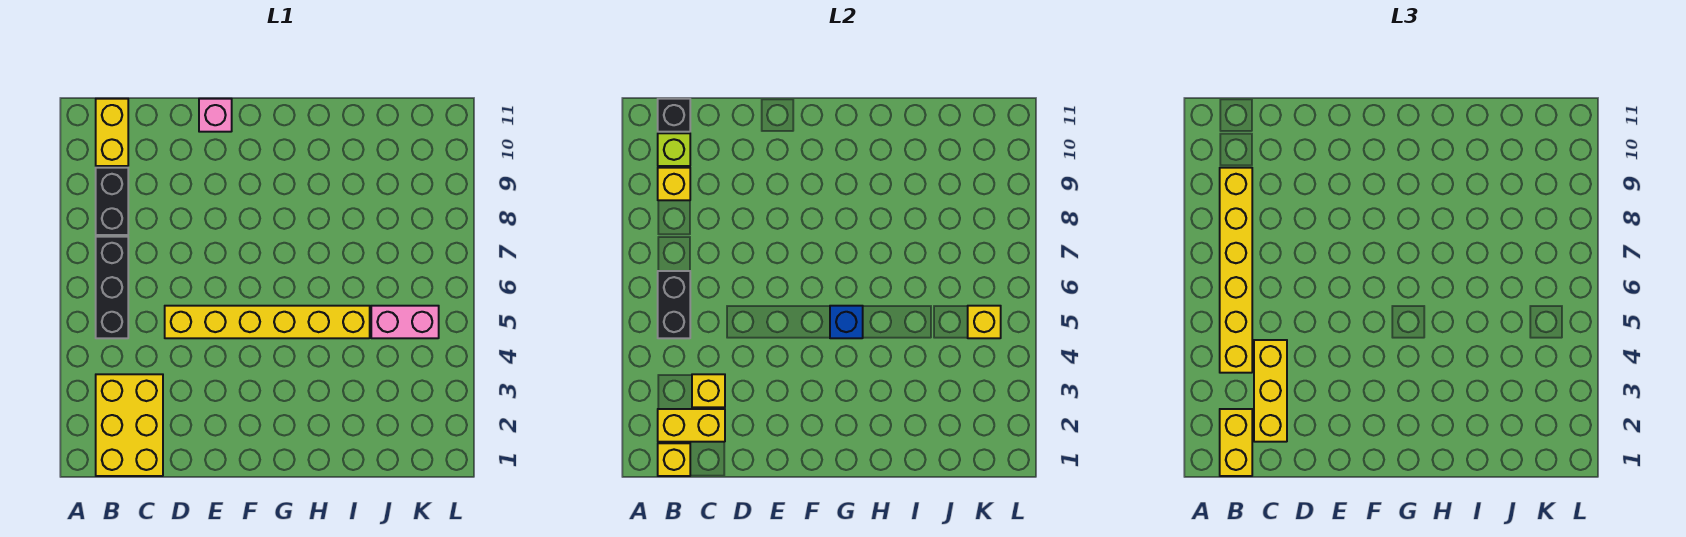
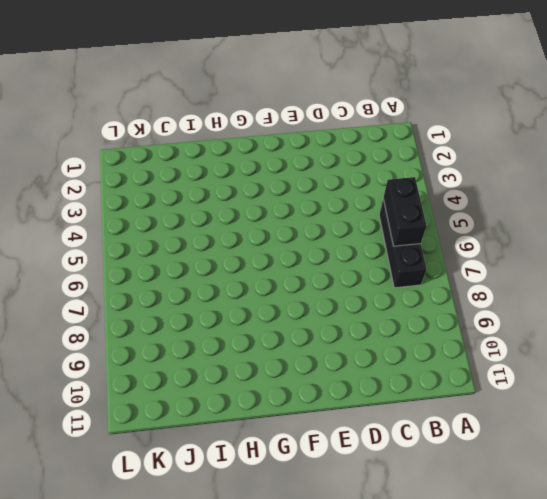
none -> yellow 2x3 brick [96,374,163,476]
none -> black 1x2 brick [96,168,128,235]
none -> yellow 1x2 brick [96,99,128,166]

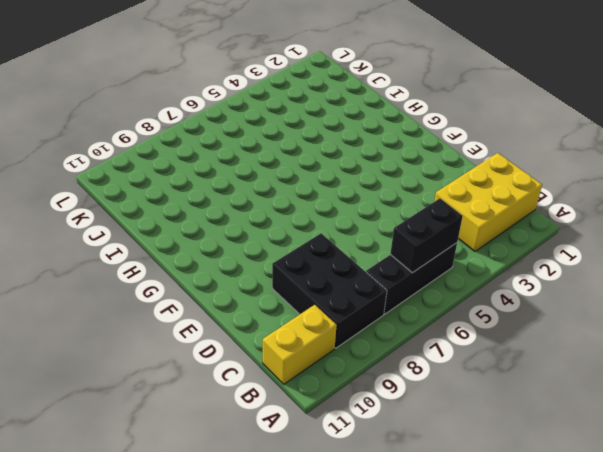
black 2x3 brick [272,233,387,348] -> black 1x2 brick [96,168,128,235]
none -> yellow 1x6 brick [165,306,370,338]
none -> pink 1x1 brick [199,99,232,132]
none -> pink 1x2 brick [371,306,439,338]

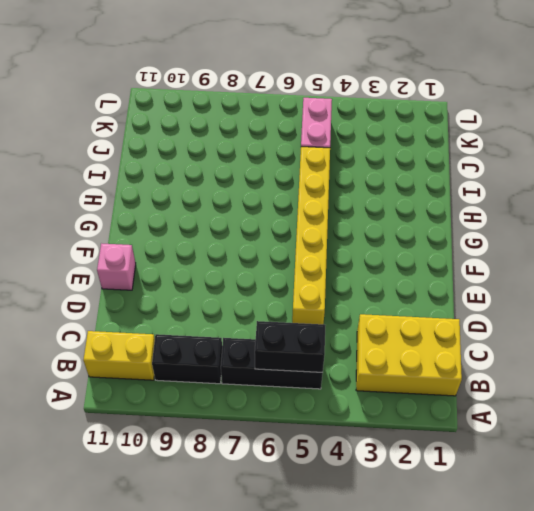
none -> yellow 1x1 brick [658,443,690,476]
none -> yellow 1x2 brick [658,409,725,442]
none -> yellow 1x1 brick [658,168,690,200]

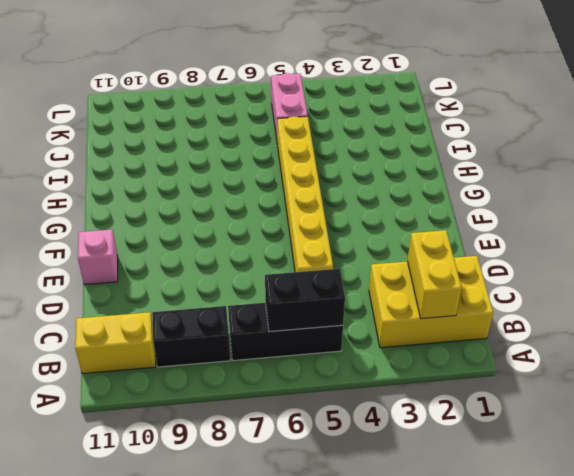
none -> yellow 1x1 brick [658,443,690,476]
none -> yellow 1x1 brick [658,168,690,200]
none -> lime 1x1 brick [658,133,690,166]

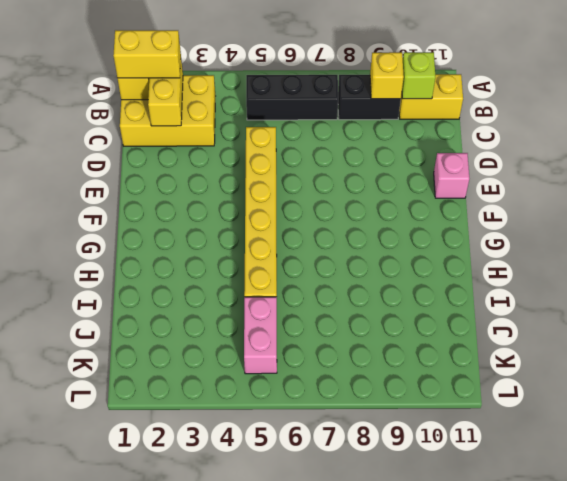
none -> black 1x2 brick [658,271,690,338]
none -> black 1x1 brick [658,99,690,132]
none -> yellow 1x1 brick [692,374,725,407]

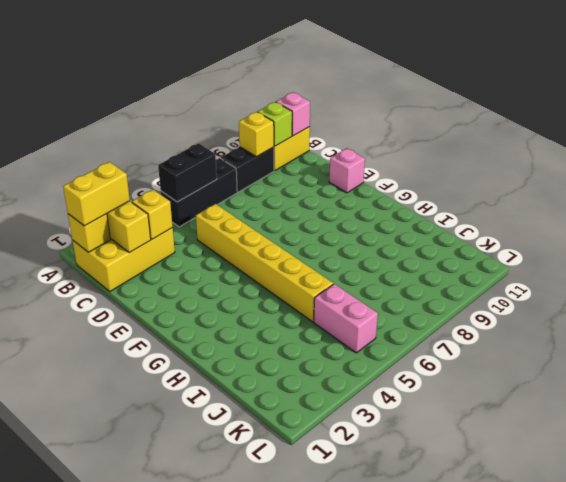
pink 1x1 brick [276,92,310,136] -> black 1x1 brick [658,99,690,132]
none -> blue 1x1 brick [830,306,863,338]
none -> yellow 1x1 brick [968,306,1001,338]
none -> yellow 1x6 brick [1220,168,1252,373]

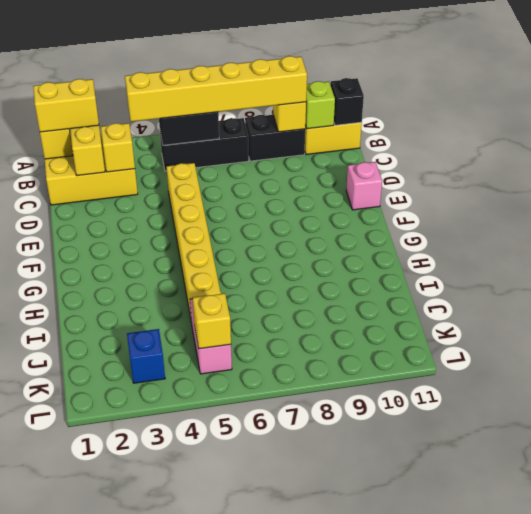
blue 1x1 brick [127,329,165,383] -> blue 1x1 brick moved to [830,306,863,338]
none -> yellow 1x3 brick [1254,340,1287,442]

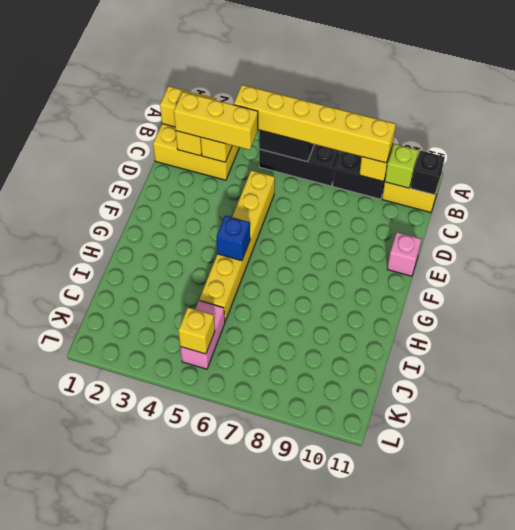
none -> yellow 1x2 brick [1220,409,1252,476]

